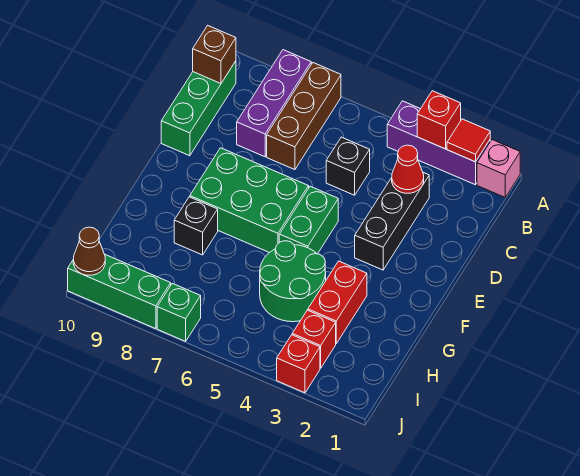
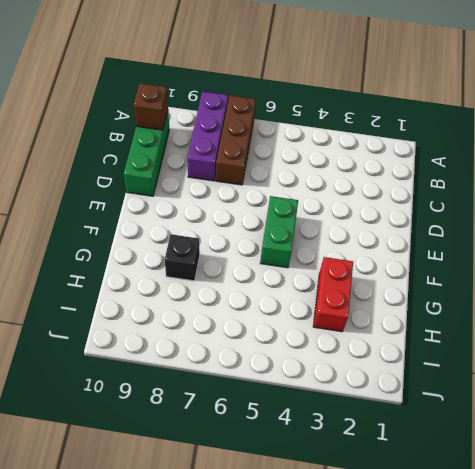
none -> pink 1x1 brick [477,140,520,197]
none -> purple 1x3 brick [387,101,490,185]
none -> black 1x3 brick [355,173,429,270]

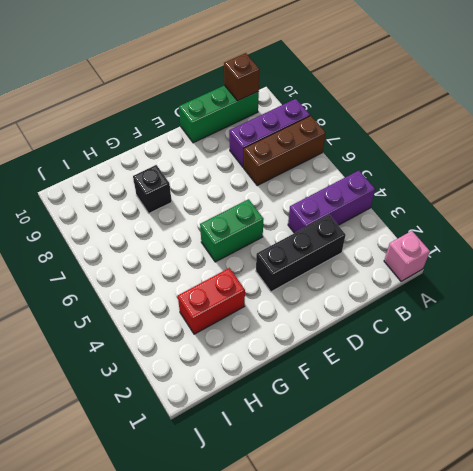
purple 1x3 brick [288,171,375,233] -> purple 1x3 brick turned to [387,101,490,185]
none -> black 1x1 brick [326,137,370,195]
none -> green 2x3 brick [190,148,309,253]
none -> green 2x2 round brick [260,241,326,322]

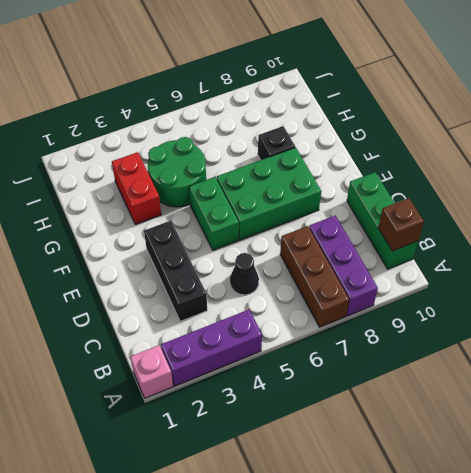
black 1x1 cone [230,253,259,295] -> black 1x1 brick [326,137,370,195]
none -> red 1x1 brick [292,310,336,368]
none -> red 1x1 brick [277,335,320,393]
none -> green 1x1 brick [157,283,201,341]

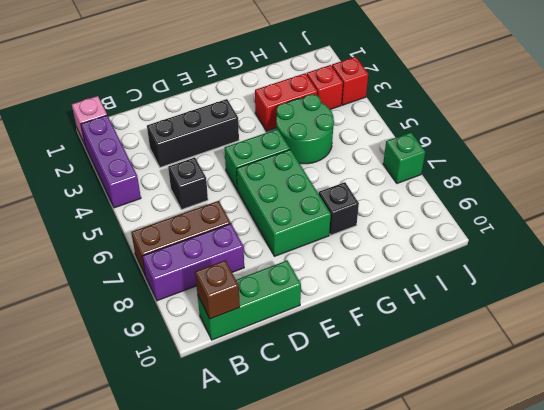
none -> green 1x3 brick [68,255,171,329]
none -> red 1x1 tile [447,119,490,162]
none -> red 1x1 brick [417,91,461,149]

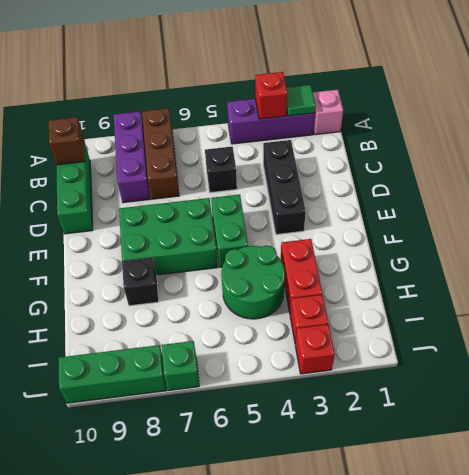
green 1x1 tile [286,85,316,116] -> red 1x1 tile [447,119,490,162]
none -> red 1x1 cone [392,145,424,193]
none -> brown 1x1 cone [73,227,105,275]

